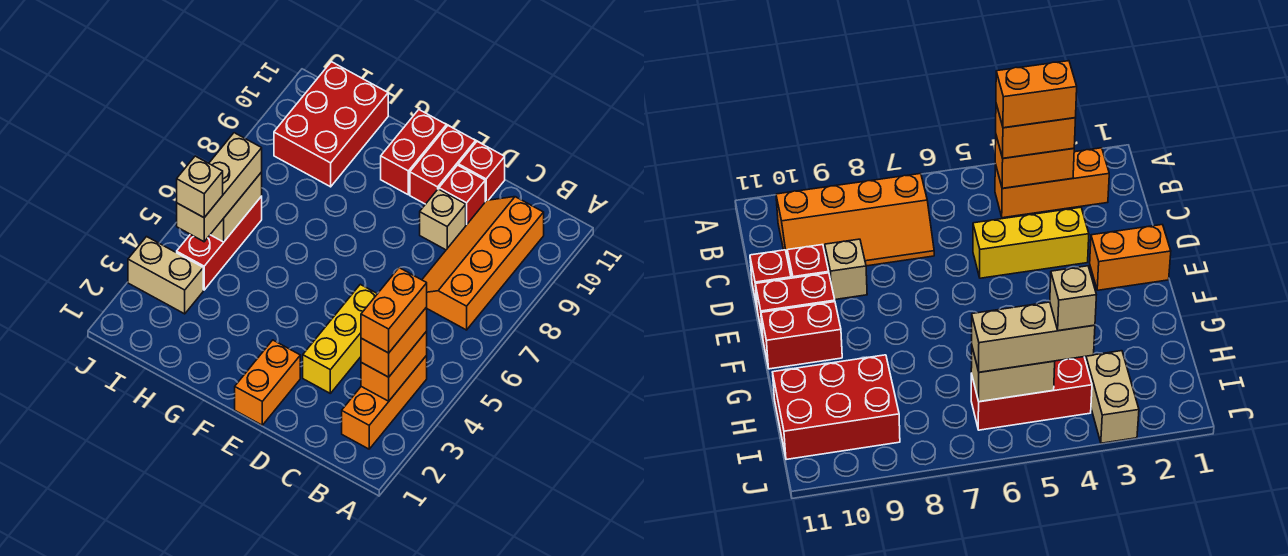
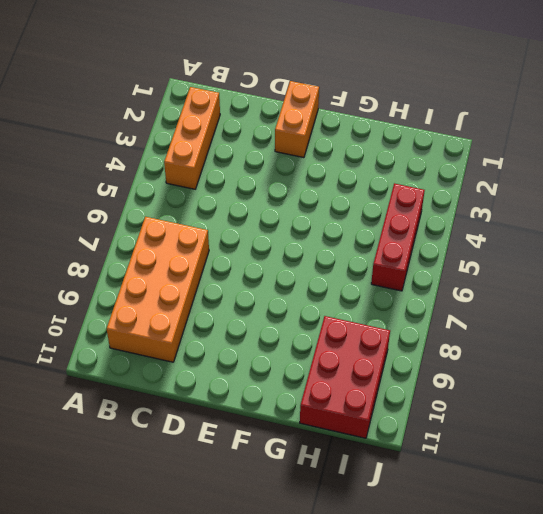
orange 2x4 brick [107,216,209,362] -> orange 2x4 slope [422,197,544,330]
none -> yellow 1x3 brick [303,284,377,393]
none -> tan 1x1 brick [420,189,466,250]
none -> red 1x1 brick [439,165,485,225]

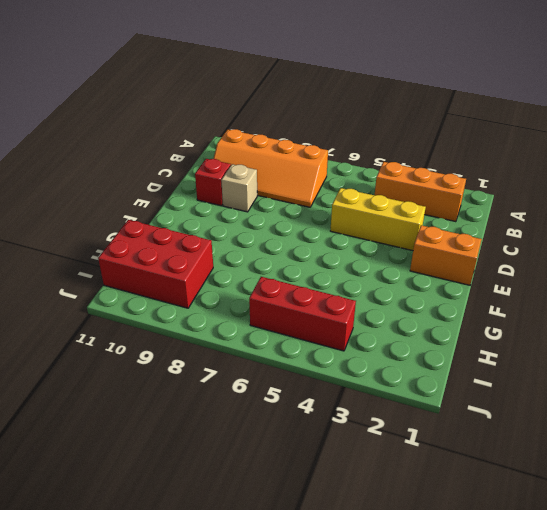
none -> red 1x1 brick [458,141,505,202]
none -> red 1x2 brick [410,126,476,204]
none -> red 1x2 brick [381,110,446,195]

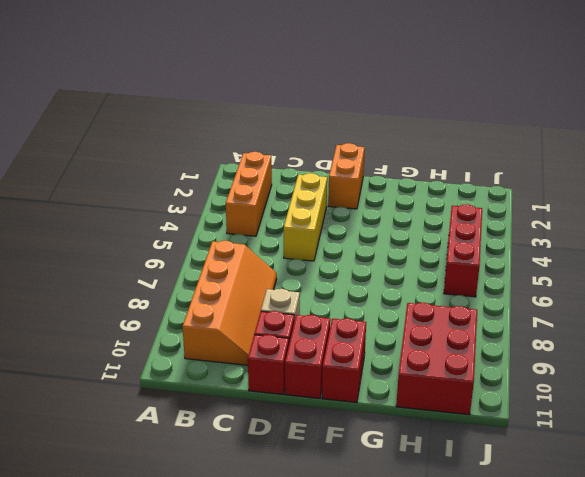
none -> tan 1x2 brick [128,237,203,314]
none -> orange 1x2 brick [361,331,427,401]
none -> tan 1x2 brick [210,172,262,242]

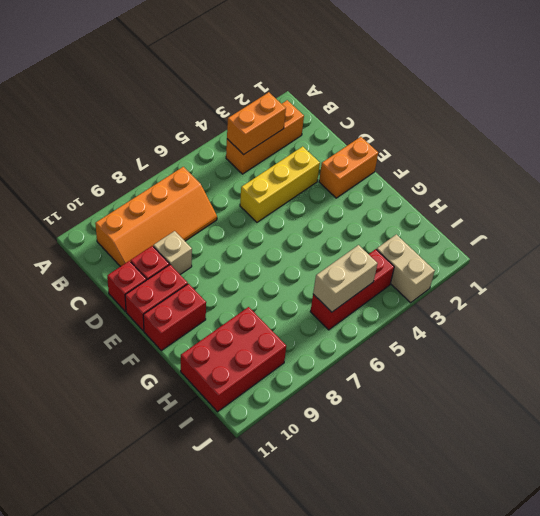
none -> orange 1x2 brick [361,307,427,377]
none -> tan 1x3 brick [177,133,262,242]
none -> orange 1x2 brick [361,268,427,353]

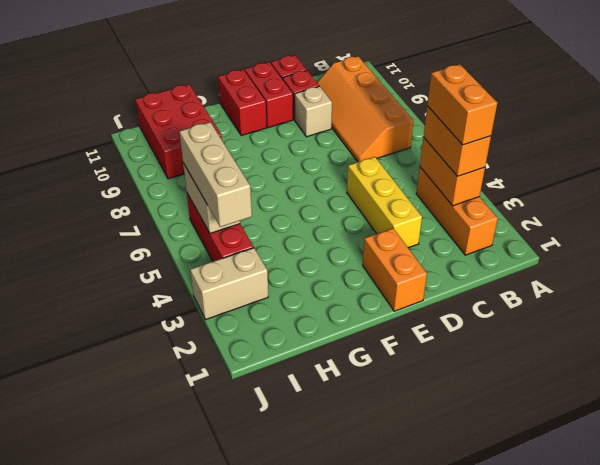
none -> tan 1x1 brick [177,156,223,218]

